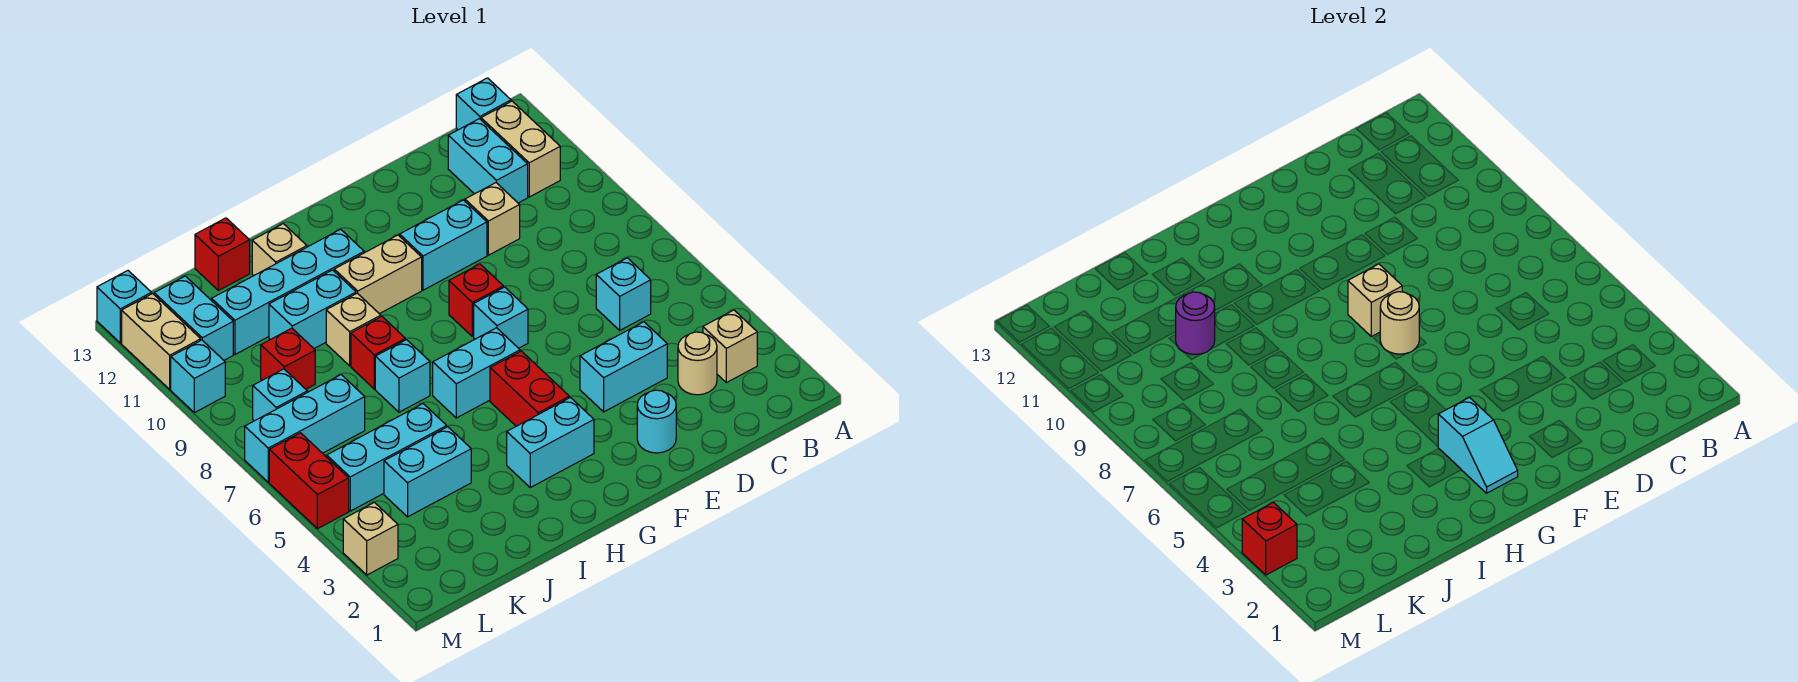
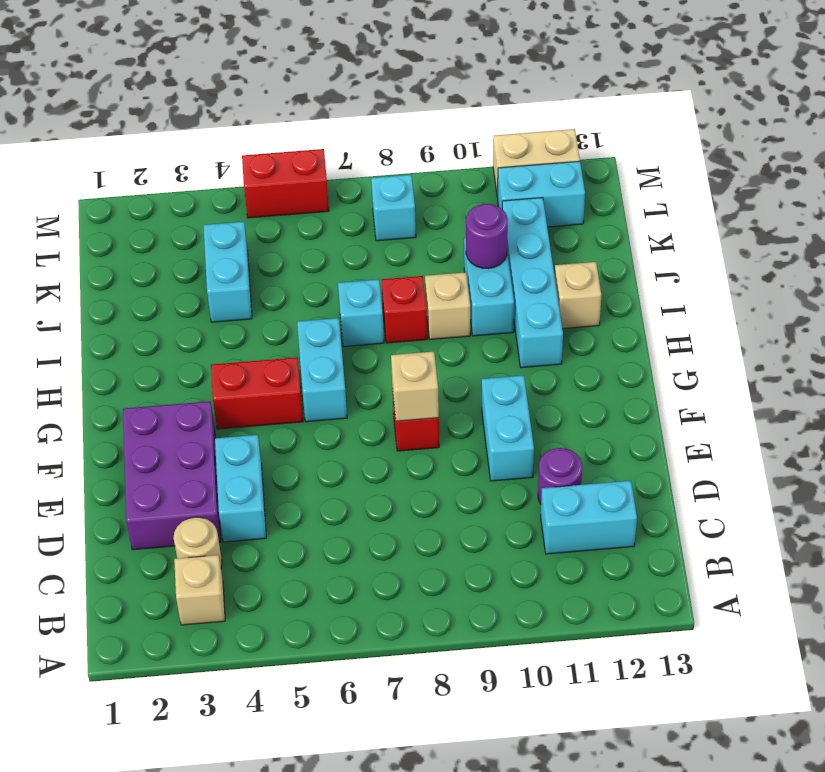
purple 2x3 brick [123,401,221,550] -> cyan 1x1 round brick [637,390,676,453]
purple 1x1 round brick [538,448,582,504] -> none
none -> tan 1x2 brick [481,101,560,197]
none -> cyan 1x1 brick [456,78,511,130]
none -> cyan 1x1 brick [596,258,651,330]
none -> tan 1x1 brick [465,183,520,255]

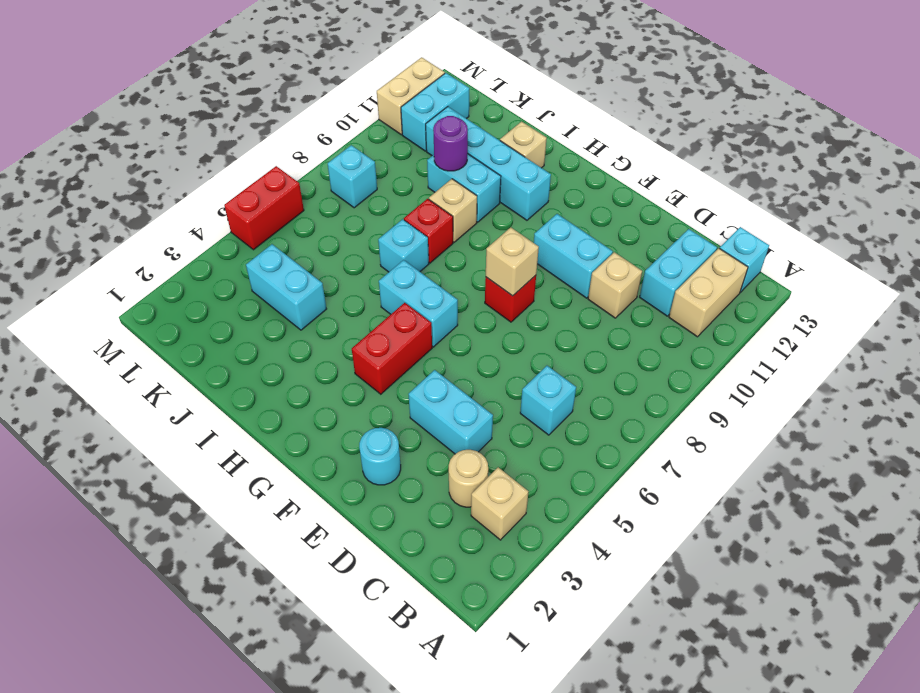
none -> cyan 1x1 brick [474,287,528,348]
none -> cyan 1x2 brick [507,398,594,487]
none -> tan 1x2 brick [334,235,422,314]
none -> cyan 1x3 brick [327,404,447,511]

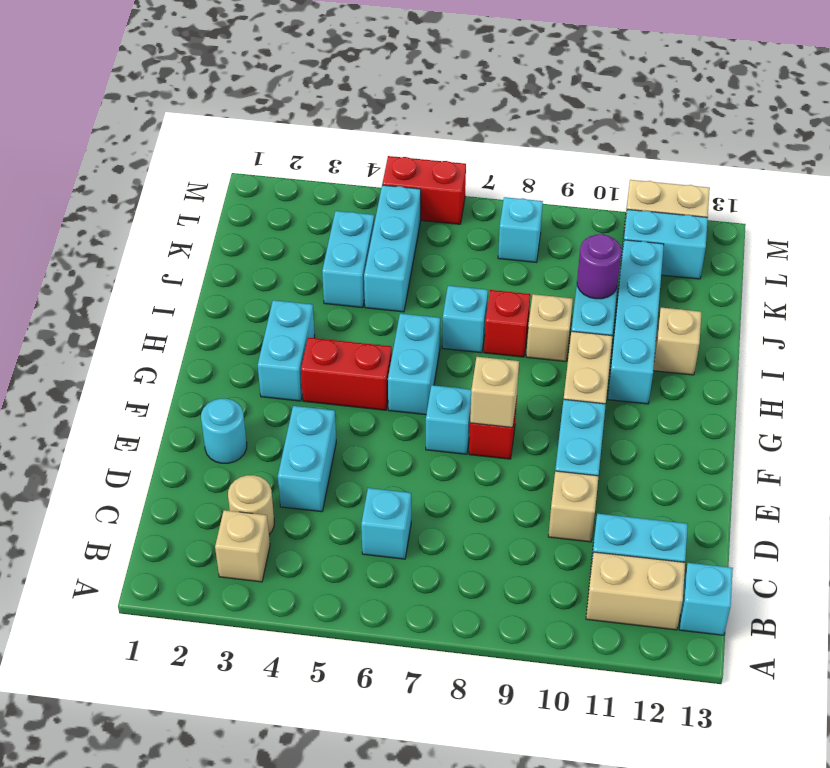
none -> red 1x1 brick [195,218,250,291]
none -> cyan 1x3 brick [245,375,365,482]
none -> red 1x1 brick [261,328,315,389]
none -> tan 1x1 brick [343,502,398,575]

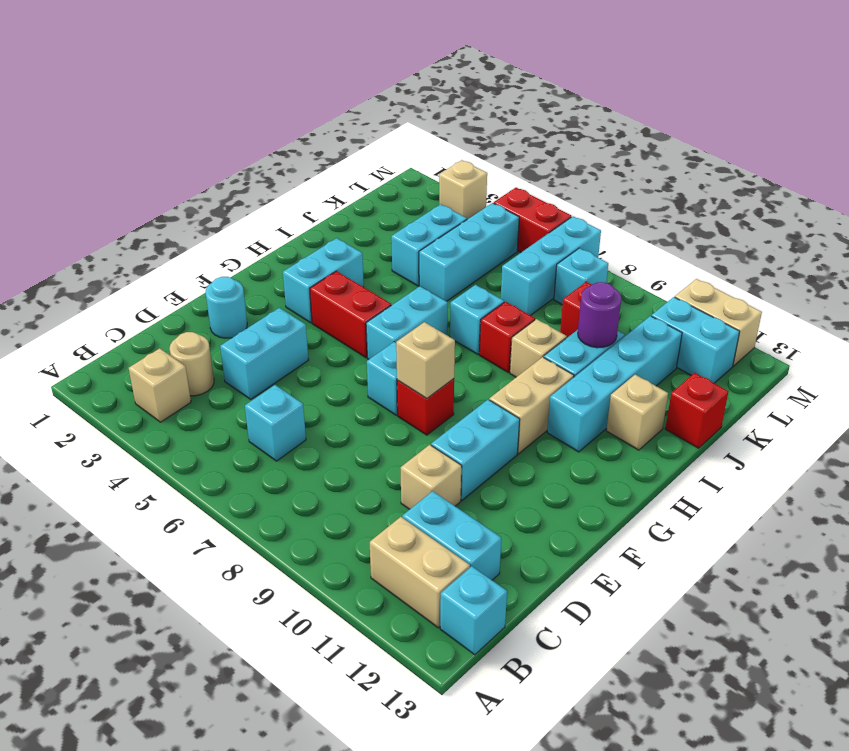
none -> cyan 1x1 brick [171,340,225,413]
none -> cyan 1x1 brick [97,271,151,343]
none -> tan 1x1 round brick [1380,292,1419,354]
none -> cyan 1x2 slope [1438,398,1518,493]

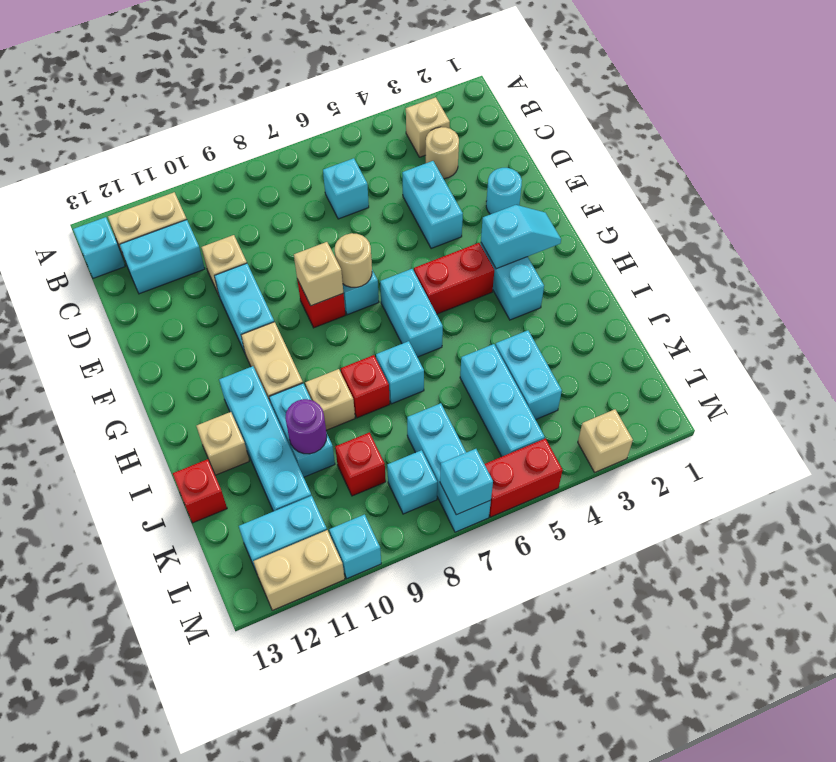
cyan 1x1 brick [440,449,493,515] -> cyan 1x1 brick moved to [97,271,151,343]
none -> red 1x1 brick [1242,502,1297,575]

